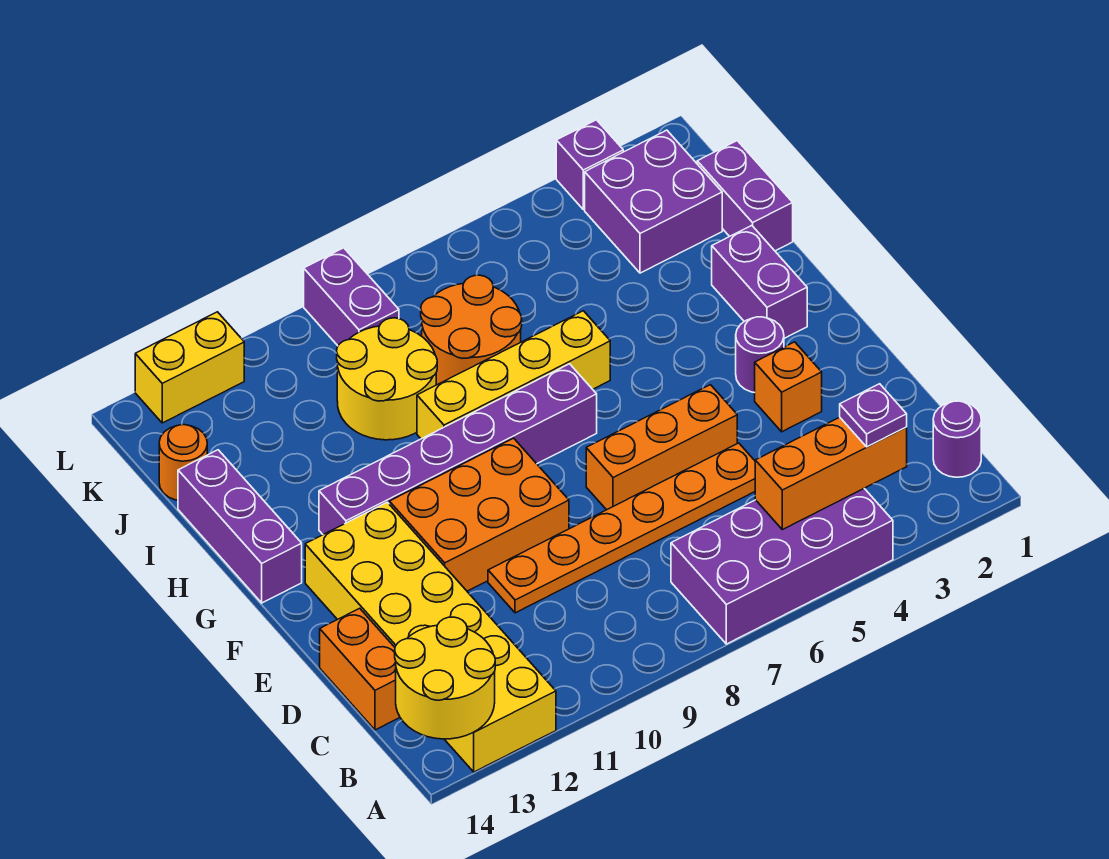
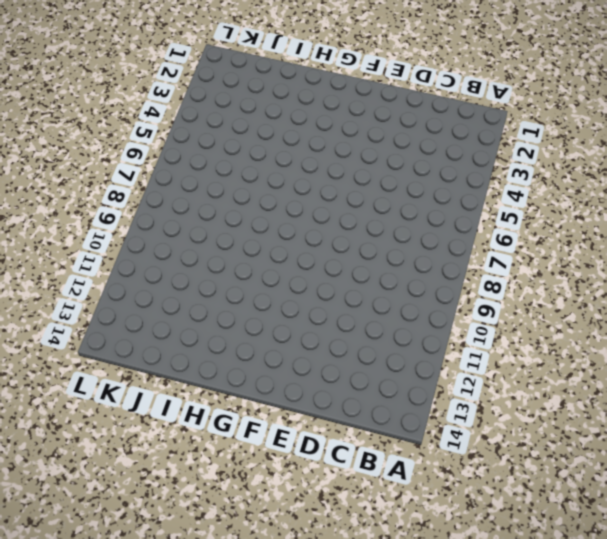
none -> purple 2x4 brick [671,489,893,644]
none -> yellow 2x6 brick [305,502,556,772]
none -> purple 1x1 round brick [933,401,981,477]

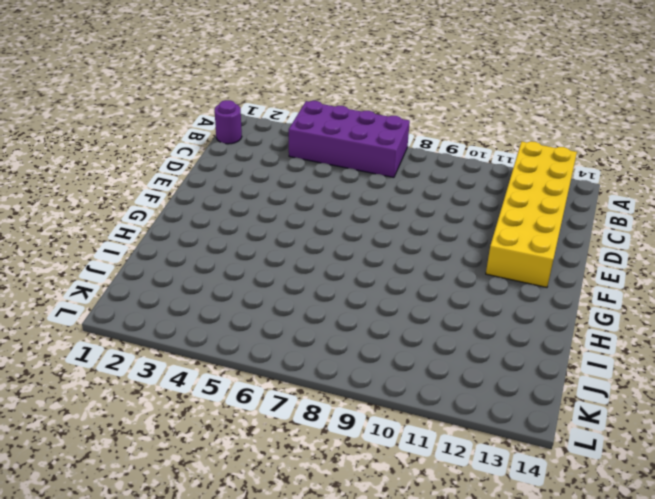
none -> orange 1x2 brick [320,608,400,730]
none -> orange 1x6 plate [488,443,755,613]
none -> orange 1x1 brick [755,342,822,432]

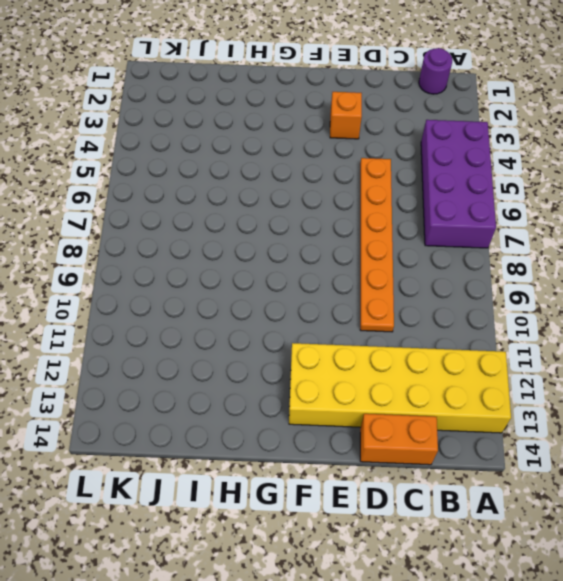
none -> orange 1x3 brick [586,385,737,510]
none -> orange 2x3 brick [389,438,569,591]
none -> purple 1x1 round brick [736,317,784,393]

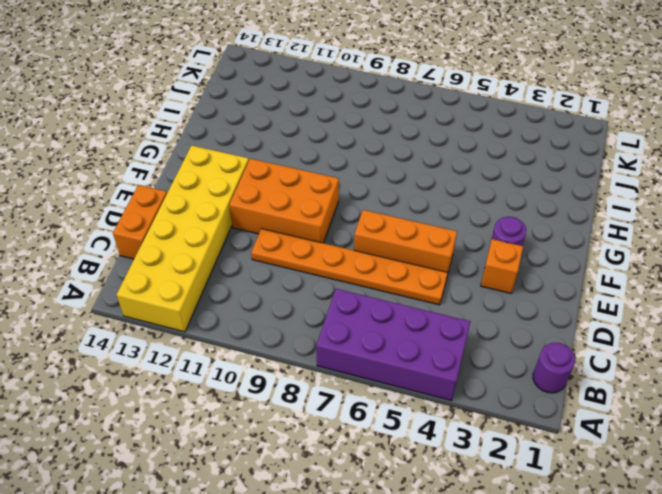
none -> purple 1x2 brick [712,225,807,338]
none -> purple 1x6 brick [319,364,597,534]
none -> purple 1x3 brick [178,450,302,603]

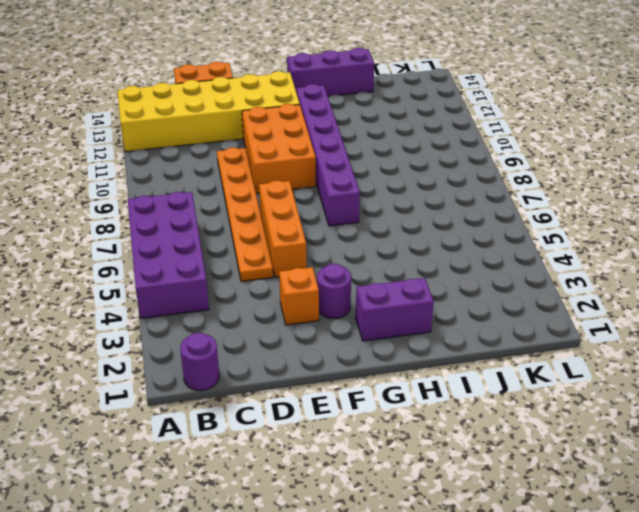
none -> yellow 1x4 brick [417,311,610,439]
none -> purple 1x2 brick [697,141,793,251]
none -> orange 2x2 round brick [421,275,522,385]

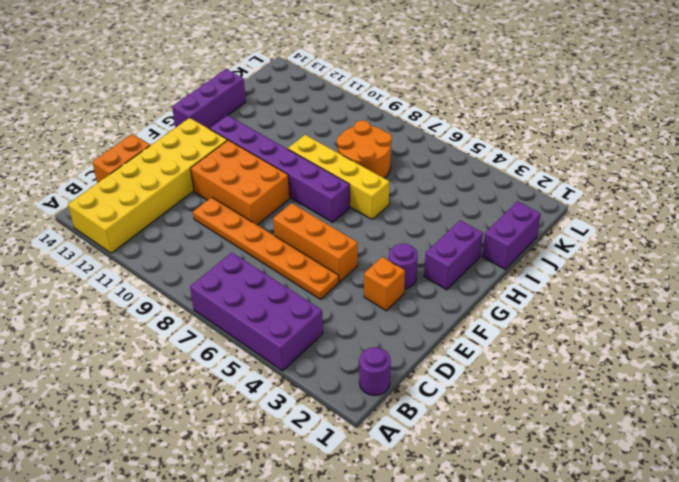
none -> yellow 2x2 round brick [337,318,437,440]
none -> purple 2x2 brick [585,130,722,273]
none -> orange 1x1 round brick [159,425,207,500]

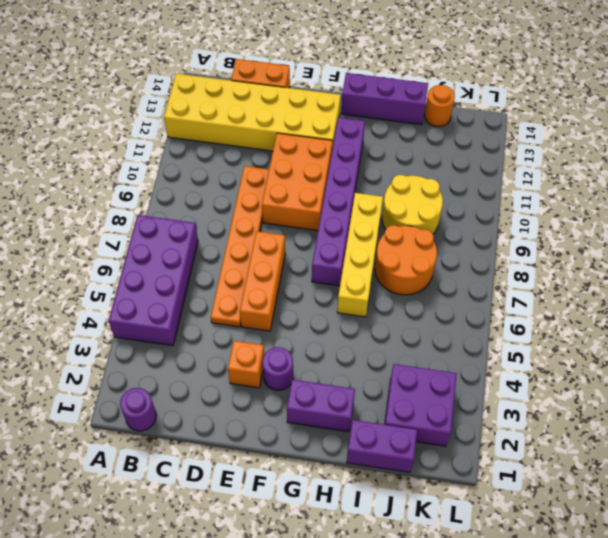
none -> purple 1x2 brick [304,248,399,346]
none -> purple 1x1 brick [556,120,623,210]
none -> yellow 1x2 brick [135,312,244,423]

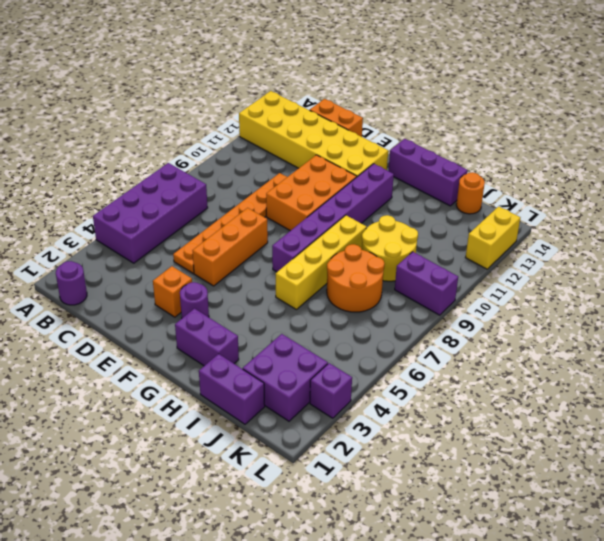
none -> yellow 2x2 round brick [395,617,495,739]
none -> orange 1x3 brick [755,417,907,530]
none -> purple 1x1 plate [840,384,907,447]

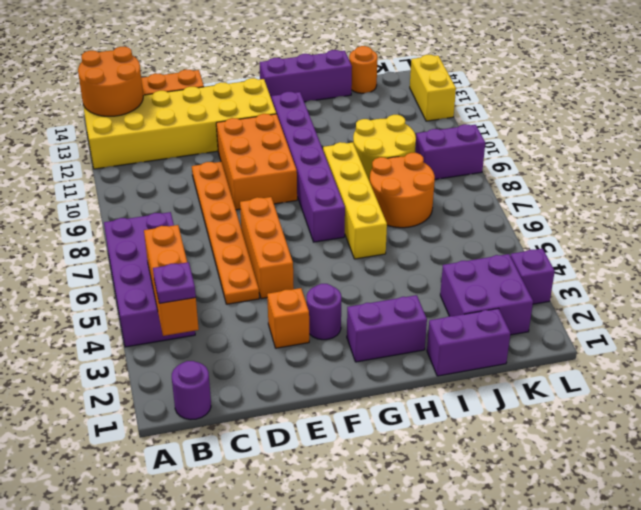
orange 2x2 round brick [78,47,143,116] -> yellow 2x2 round brick [395,617,495,739]

